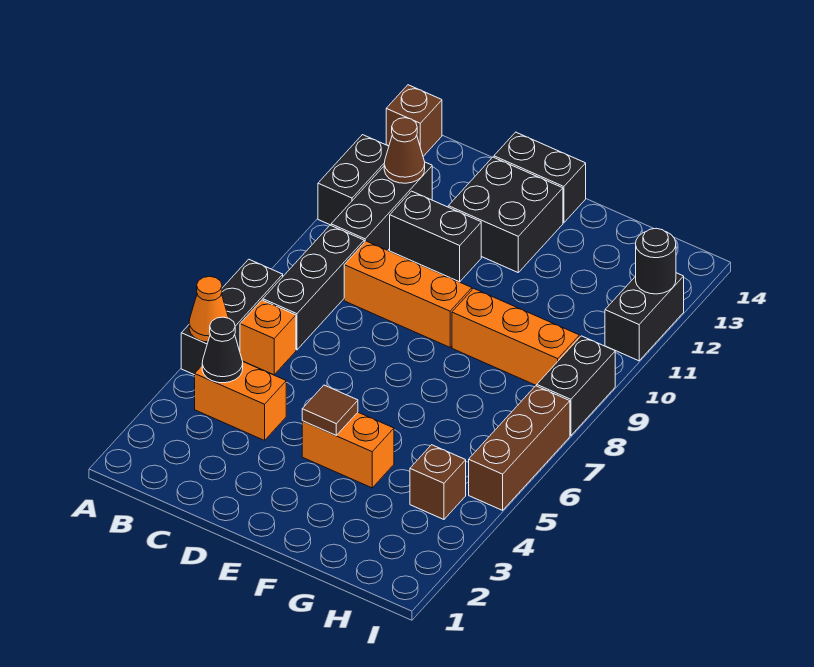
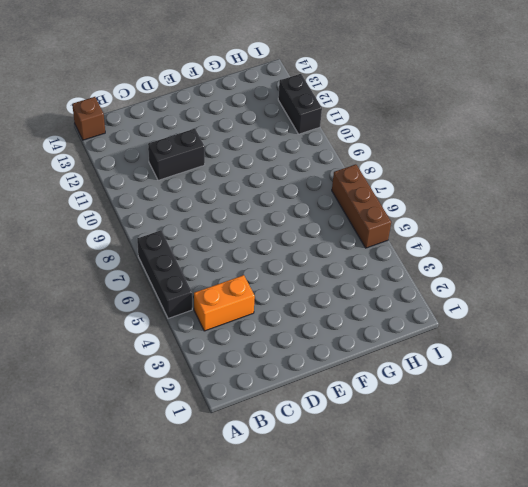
none -> black 1x2 brick [318,135,389,225]
none -> orange 1x1 brick [240,300,296,375]
none -> black 1x3 brick [263,225,364,350]

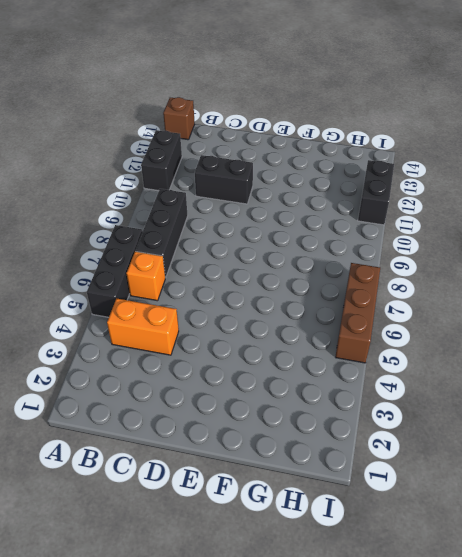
none -> black 1x3 brick [331,162,432,250]
none -> orange 1x3 brick [344,241,472,347]
none -> black 2x2 brick [448,157,563,272]

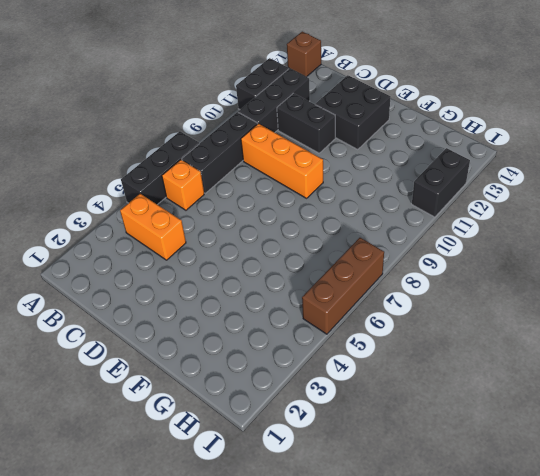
none -> black 1x2 brick [494,132,586,223]
none -> orange 1x2 brick [302,412,394,488]
none -> orange 1x3 brick [452,288,579,386]

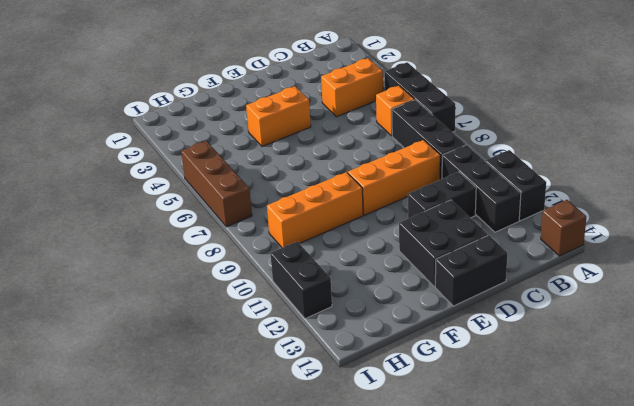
none -> brown 1x1 brick [410,445,466,519]
none -> black 1x2 brick [537,336,615,436]
none -> orange 1x1 cone [189,276,229,342]

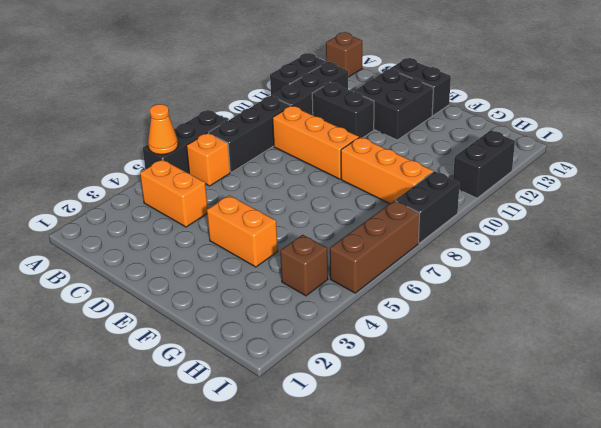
none -> black 1x1 cone [202,317,243,383]
none -> brown 1x1 cone [384,118,425,183]
none -> brown 1x1 tile [302,385,358,435]

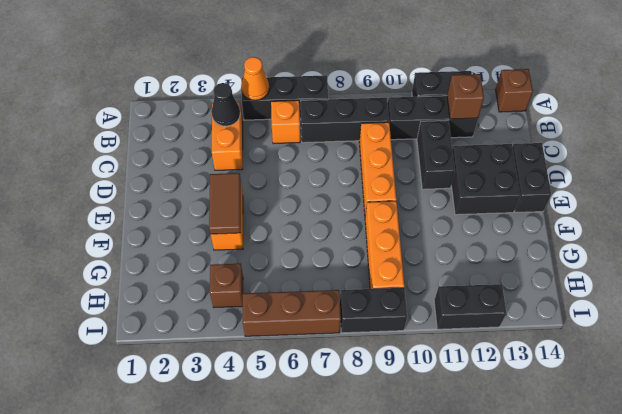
brown 1x1 brick [447,74,484,119] -> brown 1x1 cone [384,118,425,183]
brown 1x2 tile [209,173,241,234] -> brown 1x1 tile [302,385,358,435]
none -> black 1x1 round brick [636,228,676,294]

